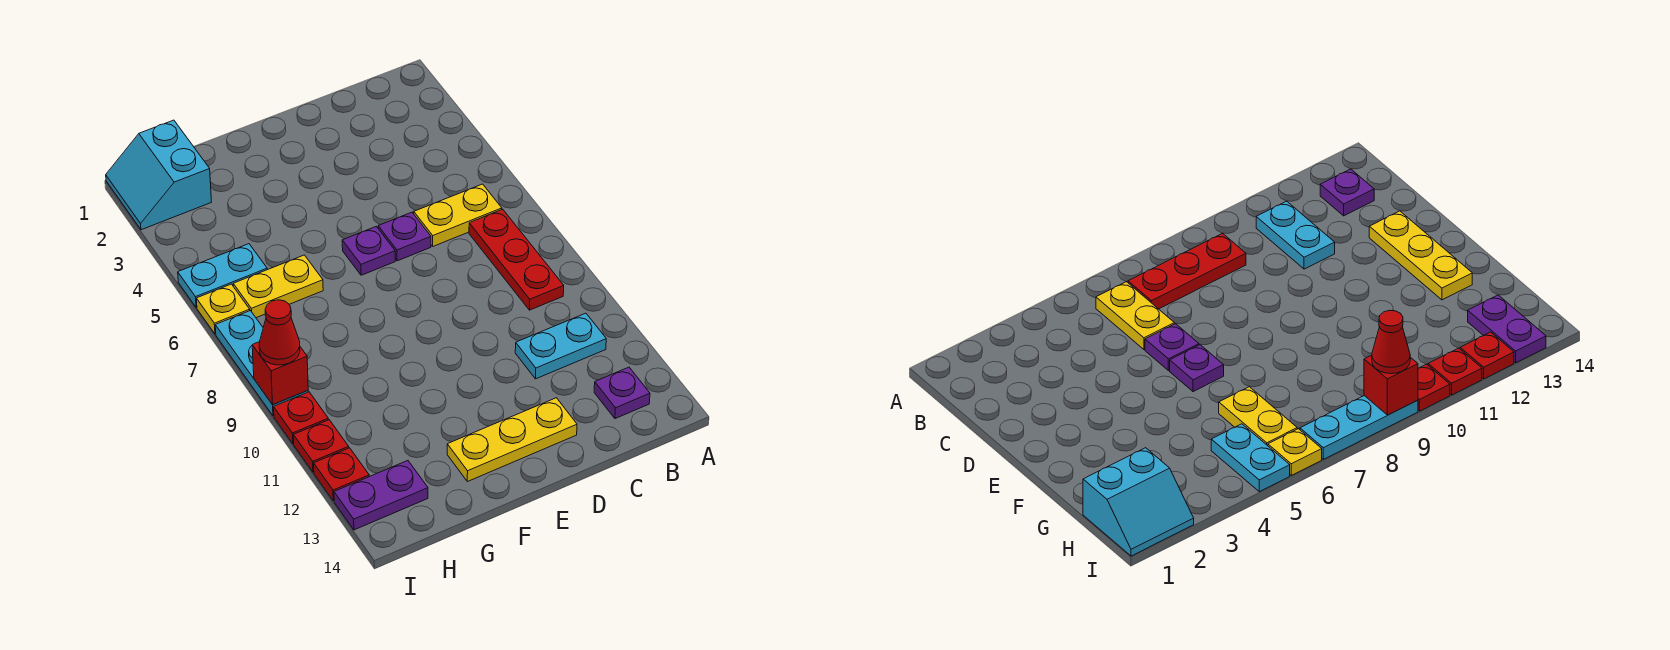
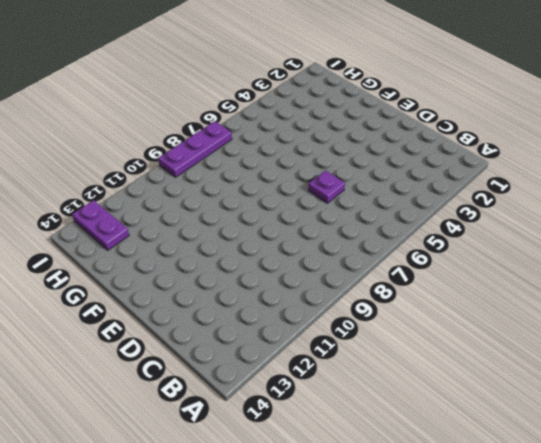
purple 1x3 plate [158,121,232,177] -> cyan 1x3 plate [215,311,308,416]
none -> yellow 1x2 plate [414,184,502,246]
none -> red 1x3 plate [469,209,564,310]
none -> cyan 1x2 plate [515,313,606,379]

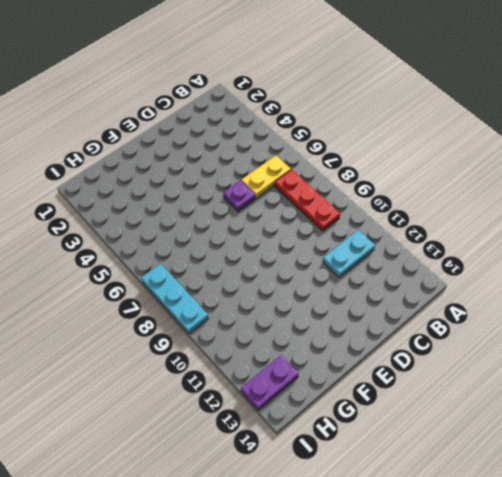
none -> purple 1x1 plate [594,367,650,419]
none -> yellow 1x3 plate [447,398,577,482]
none -> purple 1x1 plate [342,226,395,275]

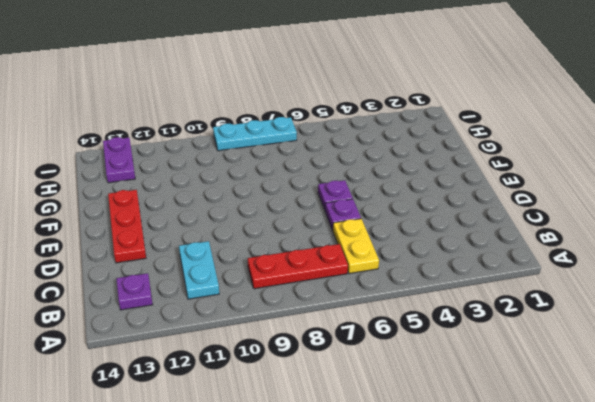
red 1x3 plate [108,190,146,263] -> yellow 1x3 plate [447,398,577,482]
none -> yellow 1x2 plate [233,255,323,318]
none -> cyan 2x2 slope [106,120,211,230]
none -> cyan 1x2 plate [178,244,267,308]

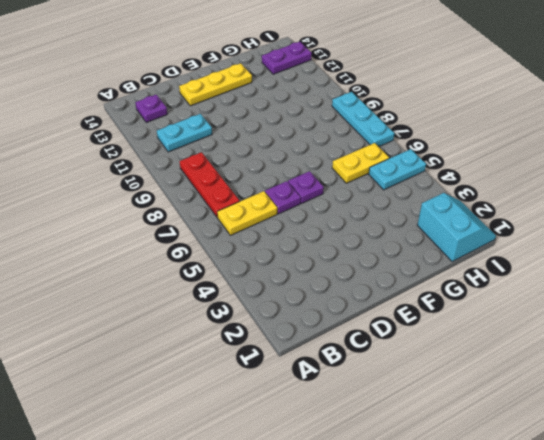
none -> yellow 1x1 plate [196,284,250,334]
none -> red 1x1 plate [274,392,328,444]
none -> red 1x1 plate [293,420,349,472]

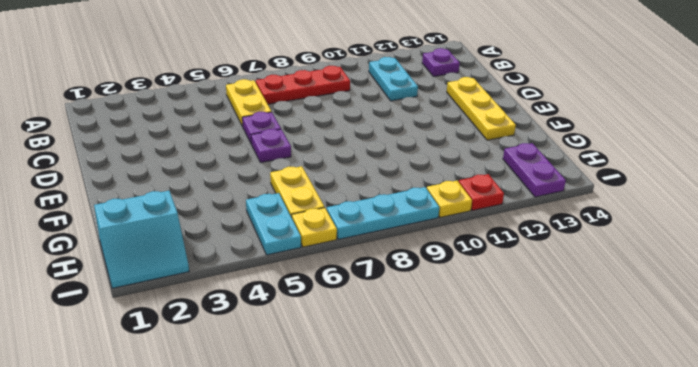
yellow 1x1 plate [427,181,472,218] -> red 1x1 plate [274,392,328,444]
none -> red 1x1 plate [314,448,369,501]
none -> red 1x1 brick [252,342,308,405]
none -> red 1x1 cone [259,300,300,365]

